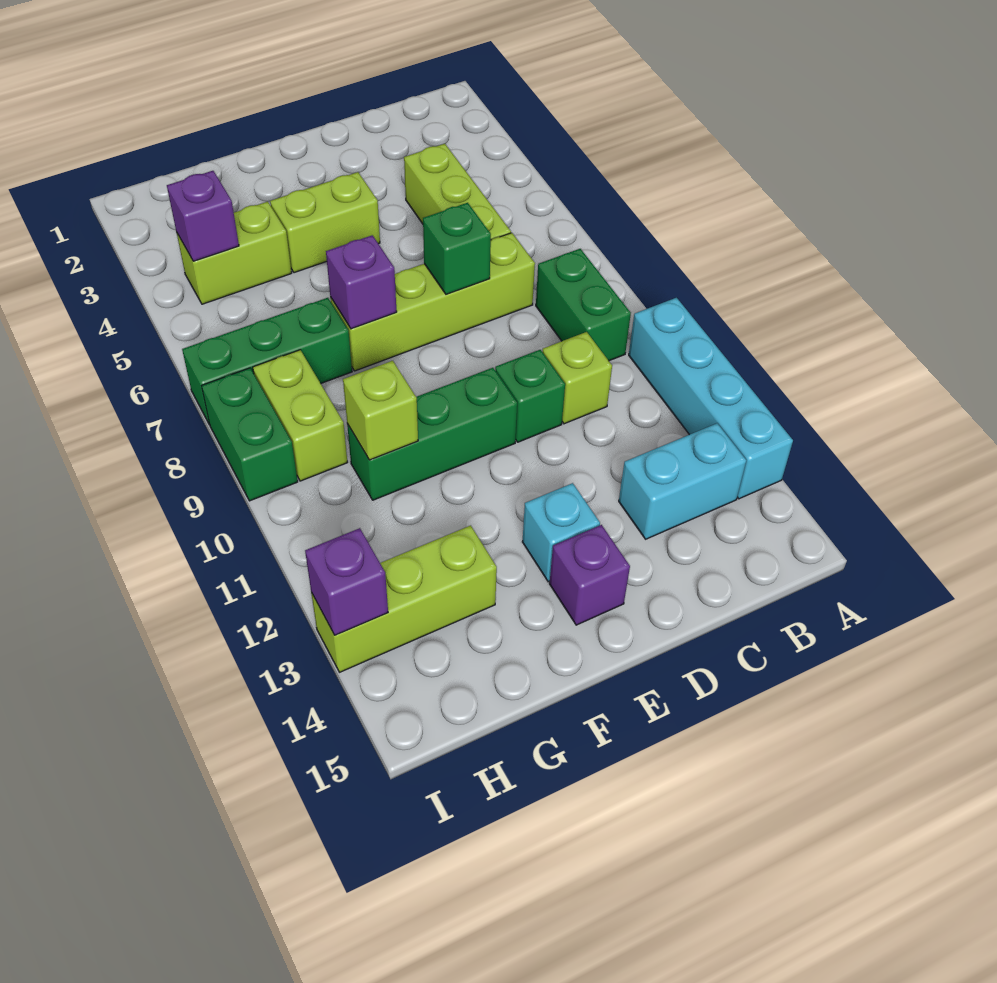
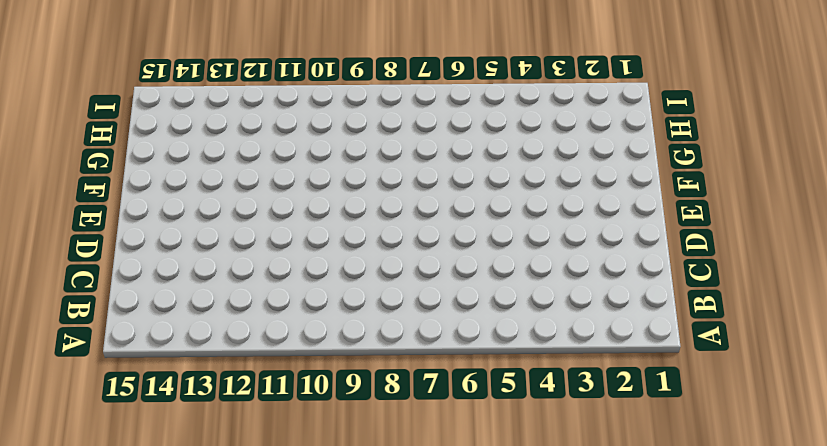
none -> cyan 1x4 brick [629,298,793,499]
none -> green 1x2 brick [536,249,631,361]
none -> cyan 1x2 brick [619,423,746,539]

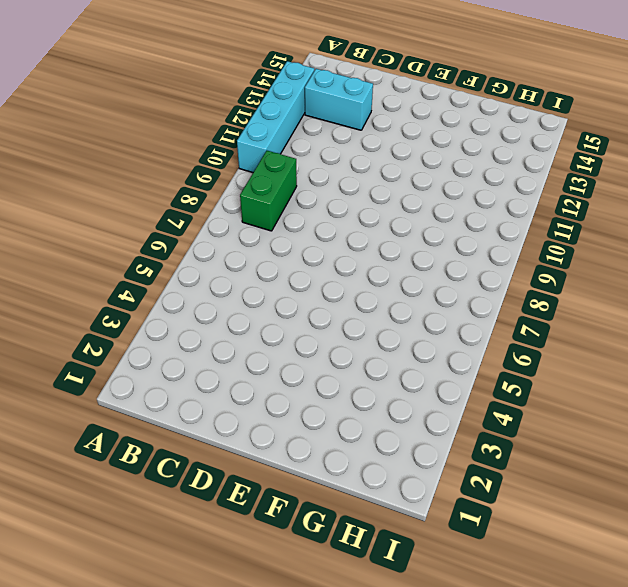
none -> lime 1x3 brick [404,144,511,240]
none -> lime 1x4 brick [330,233,535,371]
none -> lime 1x1 brick [542,332,612,424]

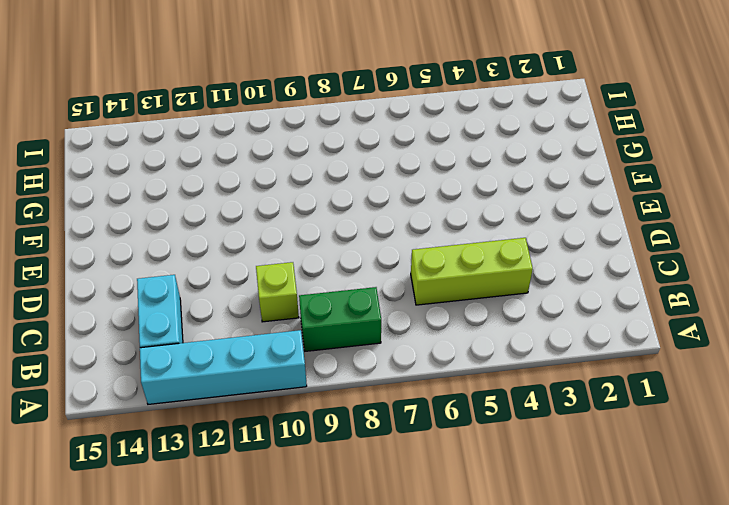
none -> lime 1x4 brick [330,233,535,371]
none -> green 1x1 brick [495,350,565,442]
none -> lime 1x2 brick [270,172,380,273]

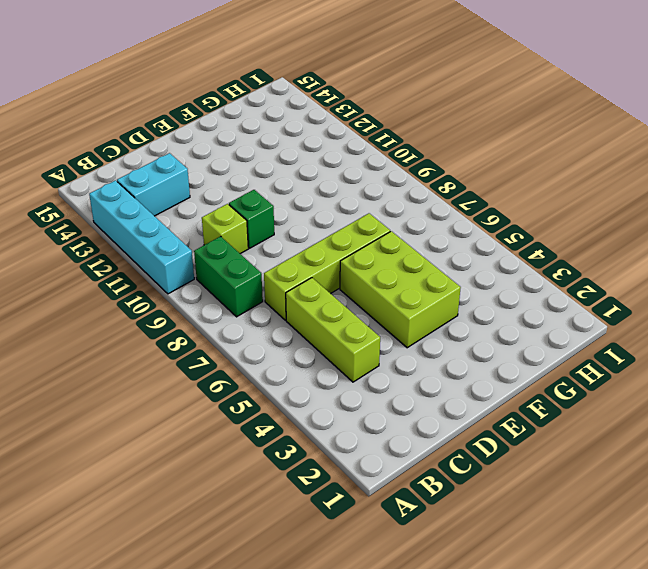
lime 2x3 brick [340,231,461,348] -> lime 1x2 brick [270,172,380,273]
none -> green 1x3 brick [347,368,517,500]
none -> cyan 1x1 brick [522,483,600,582]
none -> purple 1x1 brick [550,525,630,625]

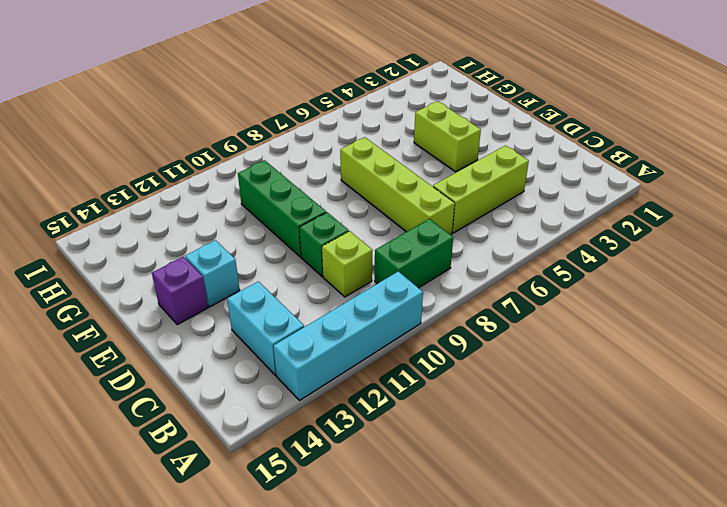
none -> lime 1x2 brick [176,202,292,304]
none -> green 1x3 brick [182,298,352,425]
none -> lime 1x3 brick [311,525,497,672]

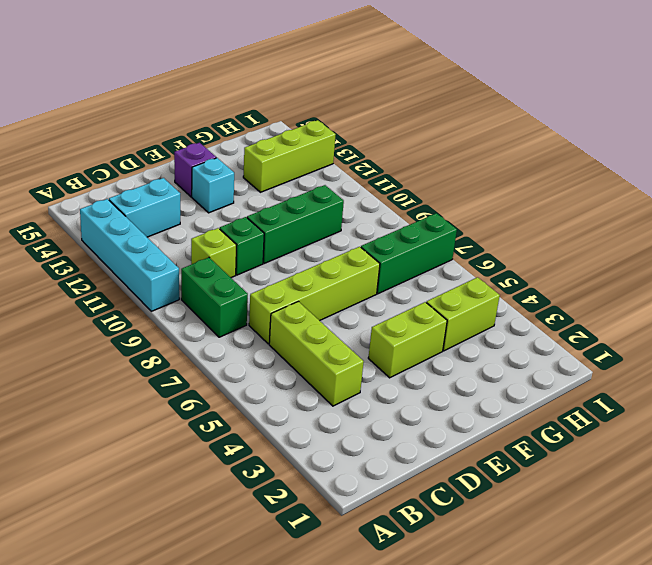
none -> lime 1x2 brick [253,350,348,481]
none -> green 1x2 brick [202,368,298,501]
none -> green 1x1 brick [423,203,491,294]

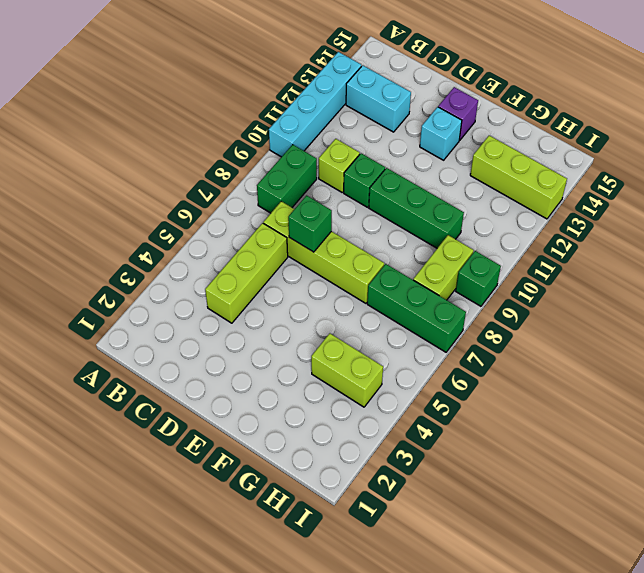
green 1x1 brick [456,251,501,306] -> green 1x2 brick [202,368,298,501]
none -> lime 1x2 brick [270,172,380,273]
none -> purple 1x1 brick [326,235,397,329]
none -> lime 1x1 brick [343,361,418,460]

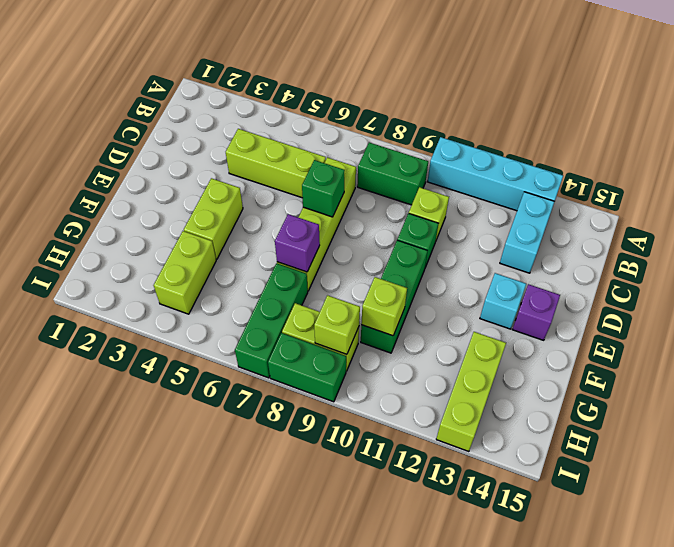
lime 1x1 brick [314,295,360,354] -> none
none -> purple 1x1 brick [167,171,239,261]
none -> purple 1x1 brick [305,528,388,635]

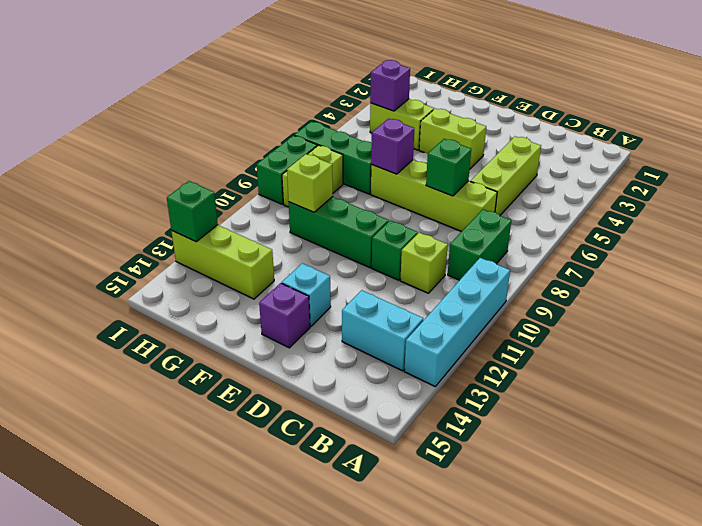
green 1x1 brick [167,181,218,242] -> purple 1x1 brick [305,528,388,635]

